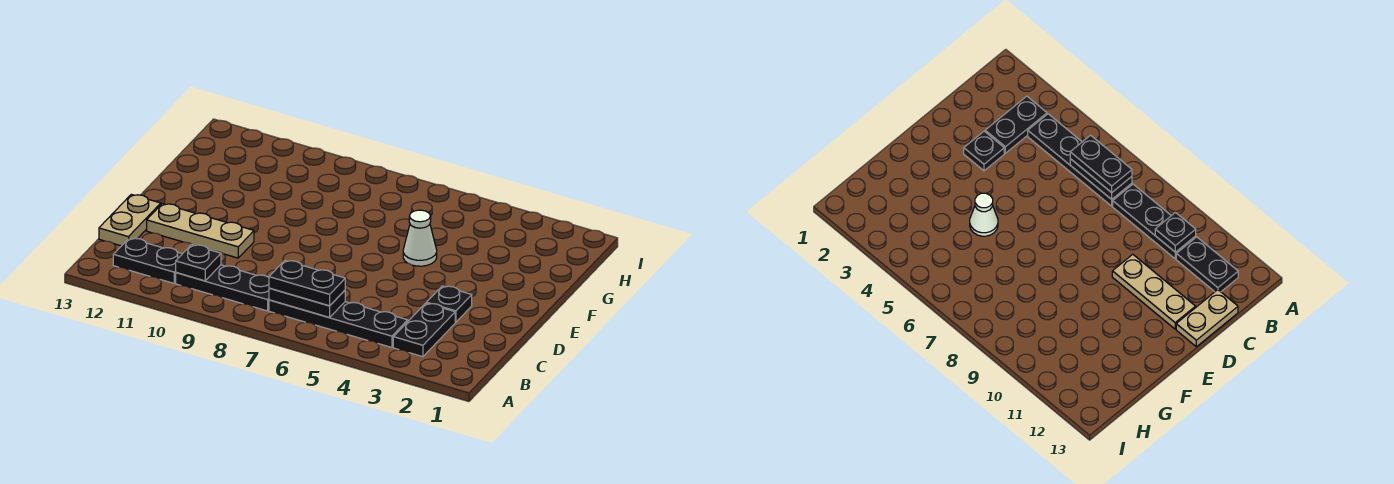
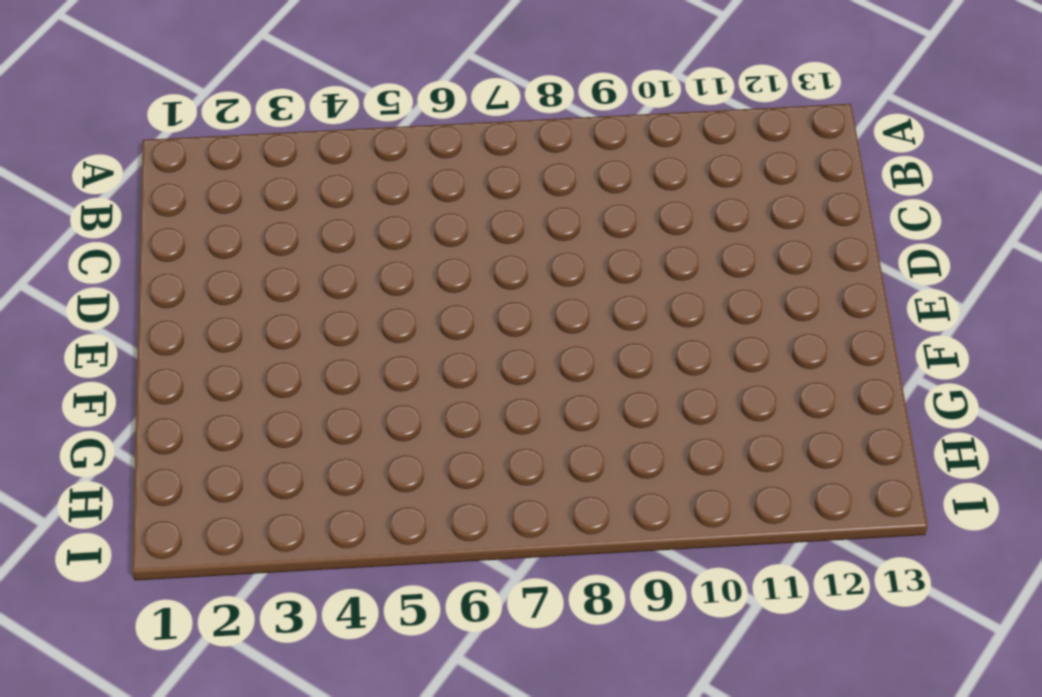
none -> black 1x2 plate [393,303,455,357]
none -> black 1x4 plate [269,300,408,348]

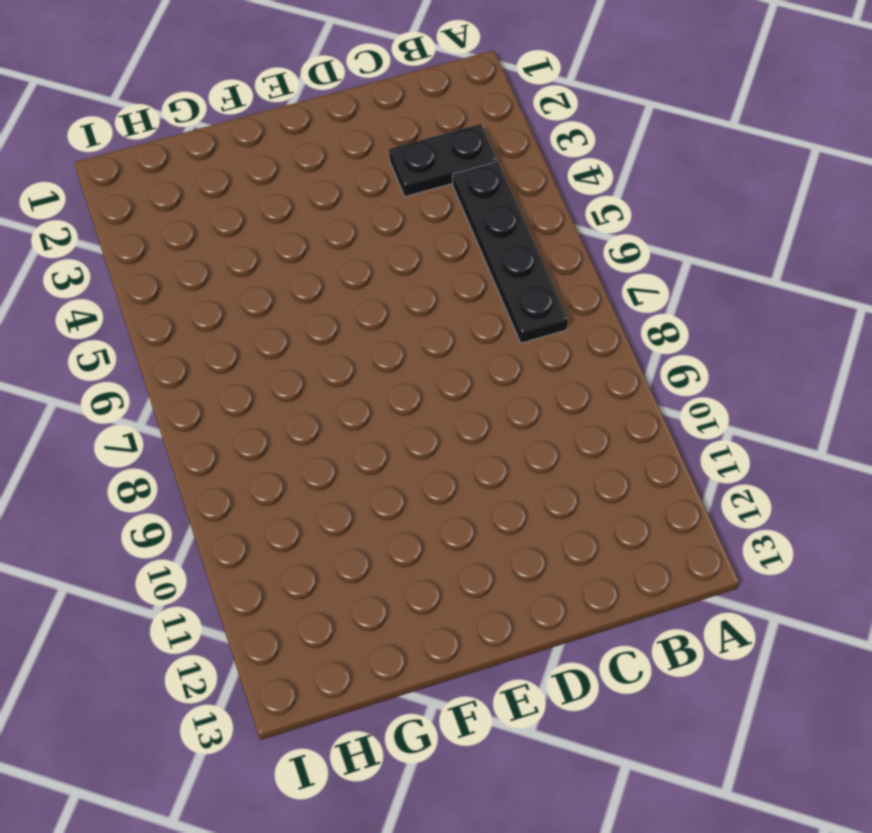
none -> black 1x3 plate [176,265,269,311]
none -> black 1x2 plate [113,238,182,283]

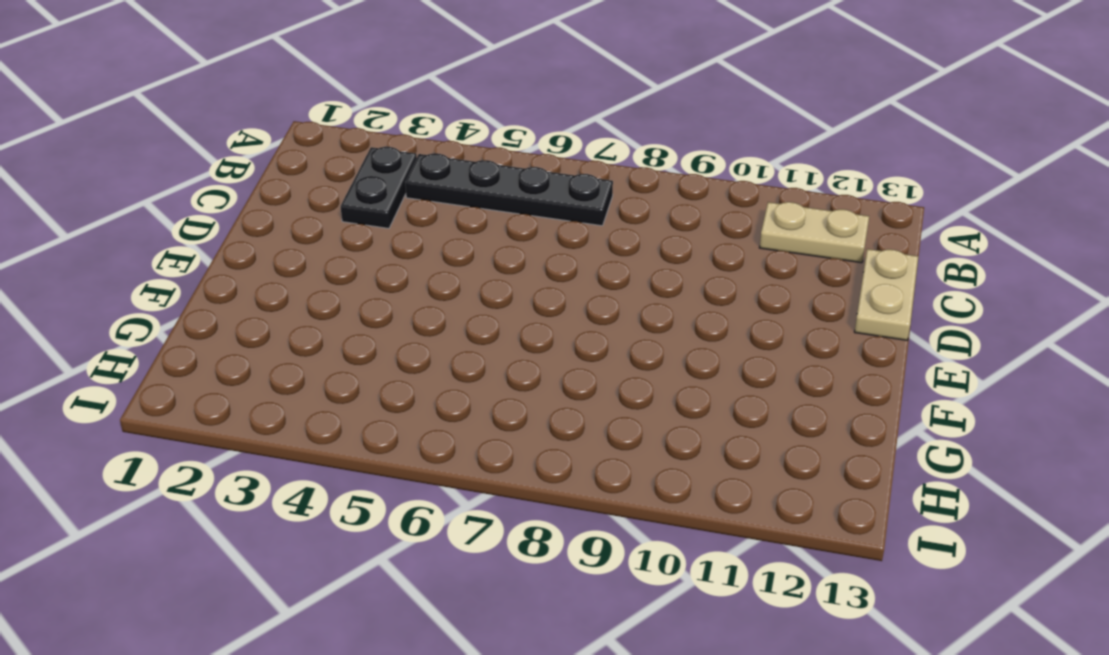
tan 1x2 plate [759,202,869,263] -> black 1x2 plate [113,238,182,283]
none -> black 1x3 plate [176,265,269,311]
none -> black 1x1 plate [426,286,472,322]

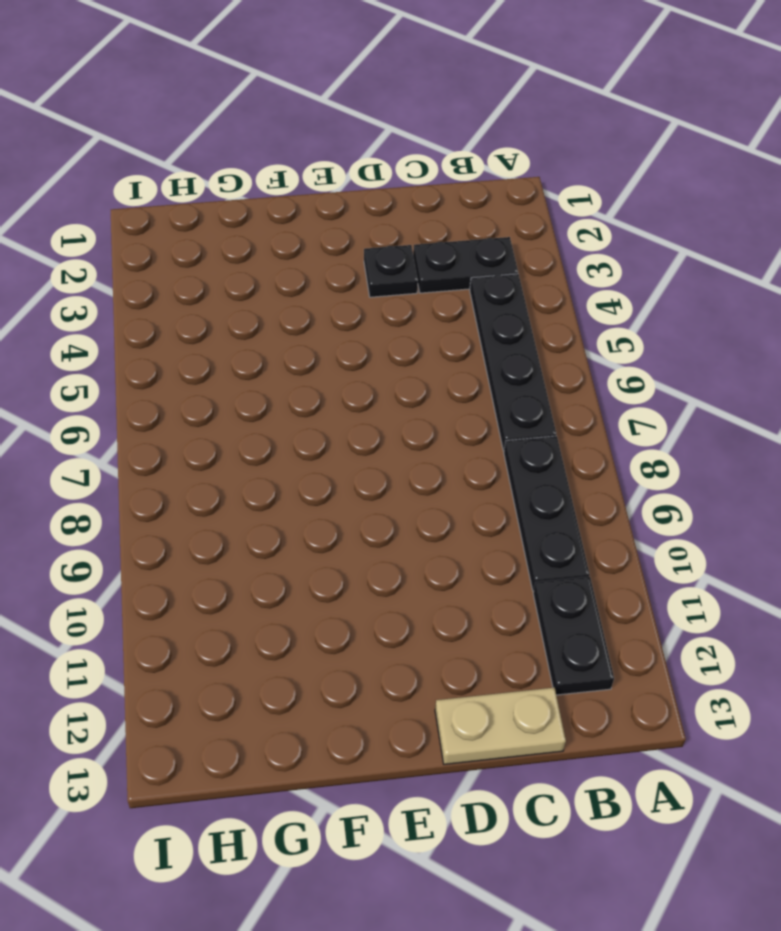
none -> tan 1x3 plate [147,204,254,258]
none -> white 1x1 cone [403,210,437,266]

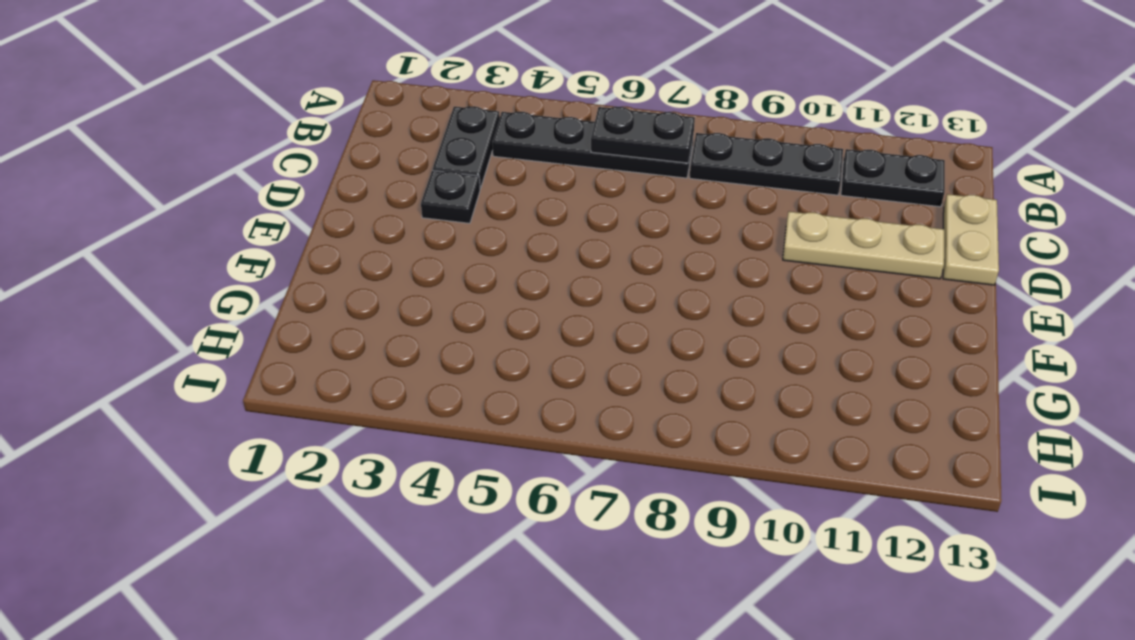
none -> white 1x1 cone [403,210,437,266]
none -> black 1x1 plate [176,245,221,281]

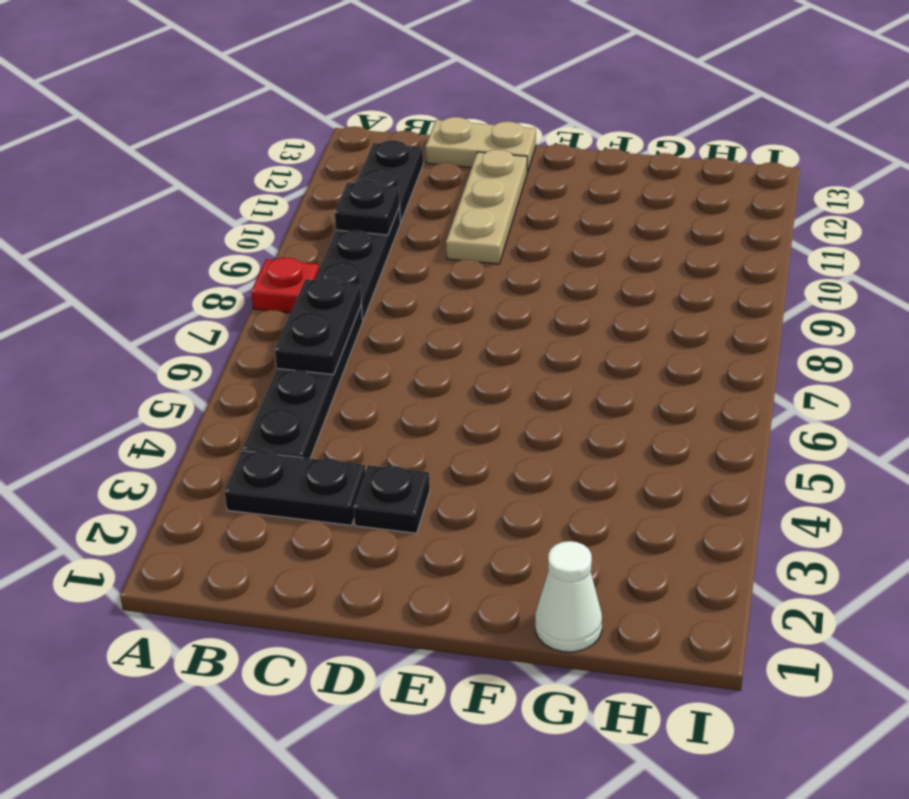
red 1x1 plate [251,257,319,313] -> none
white 1x1 cone [535,541,602,652] -> white 1x1 cone moved to [403,210,437,266]
none -> black 1x2 plate [269,260,345,306]

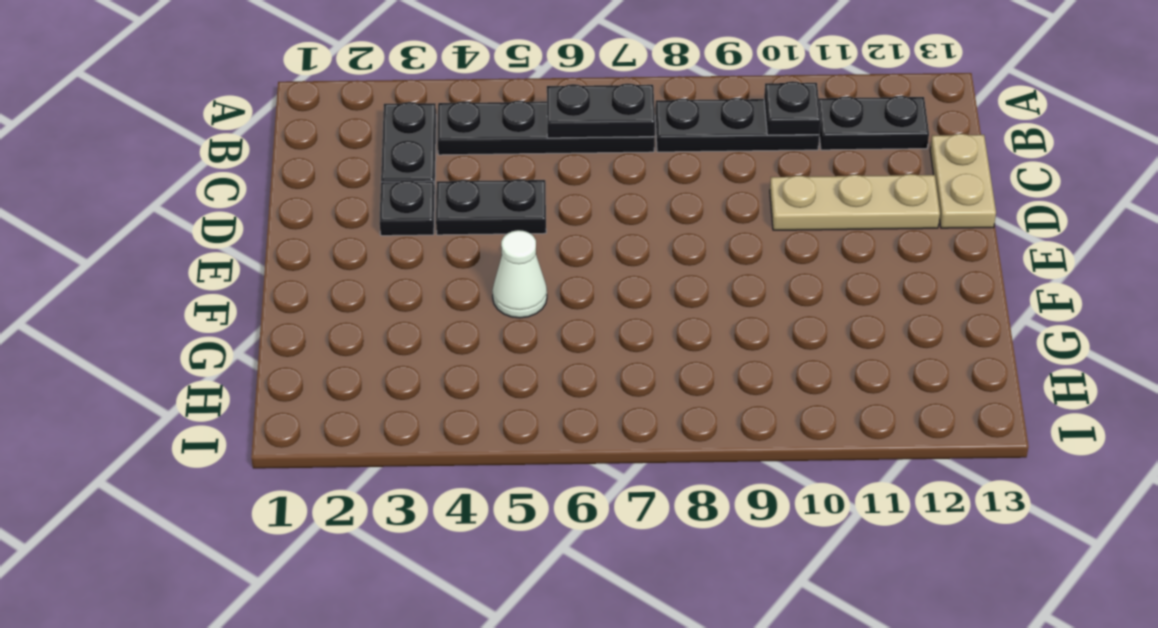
black 1x2 plate [436,179,546,235] -> black 1x2 plate moved to [269,260,345,306]

